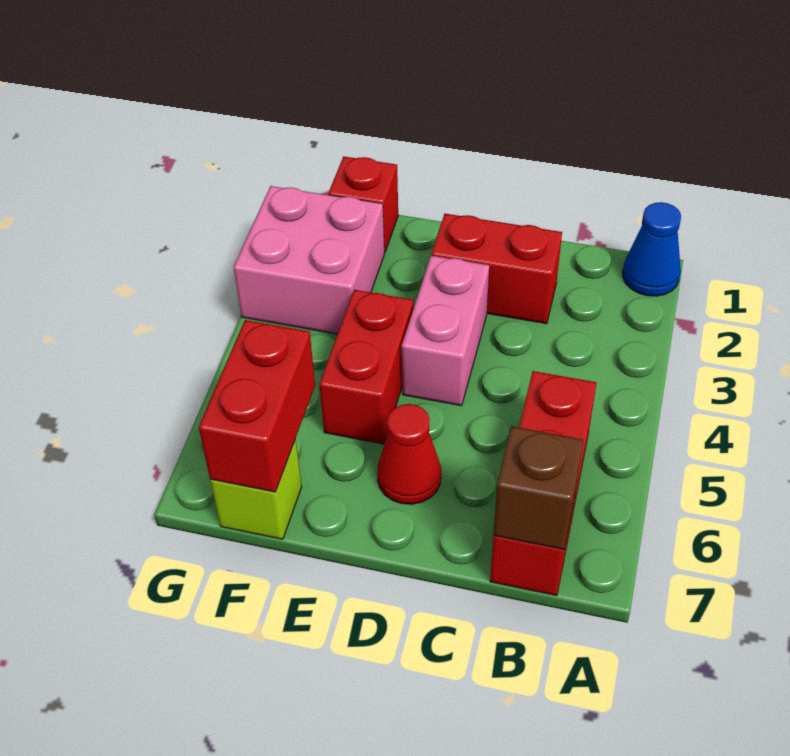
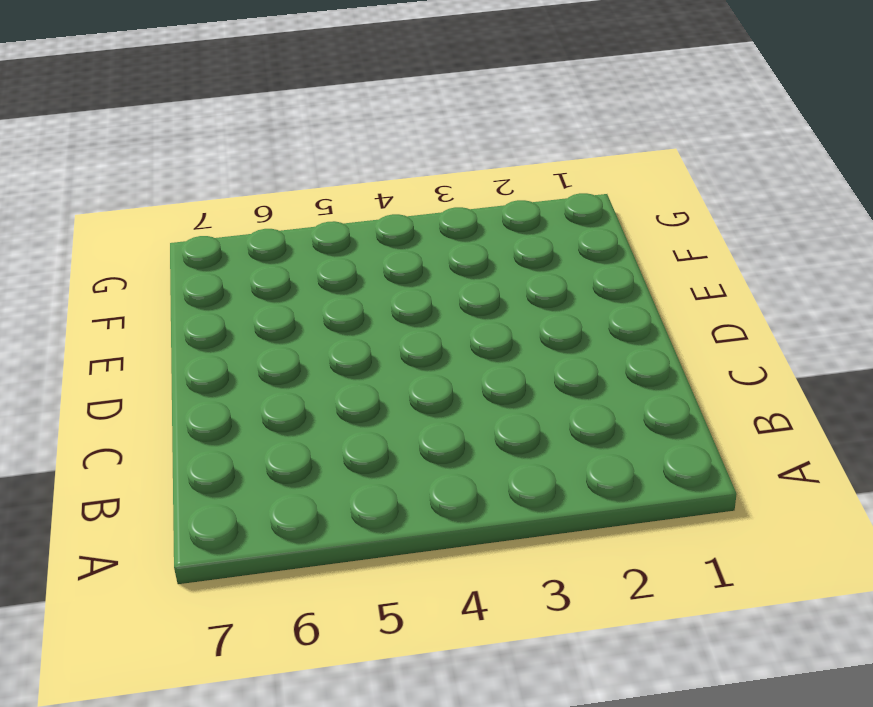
none -> blue 1x1 cone [623,202,681,296]
none -> red 1x3 brick [490,371,596,596]

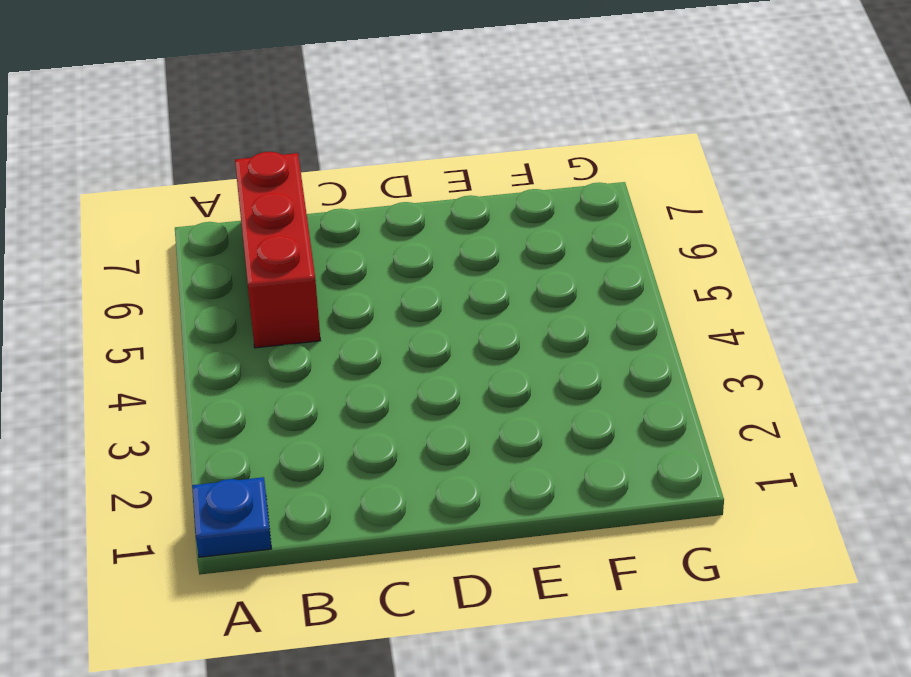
blue 1x1 plate [192,477,271,557] -> blue 1x1 cone [623,202,681,296]
none -> red 1x2 brick [431,214,562,324]
none -> pink 1x2 brick [402,256,489,406]

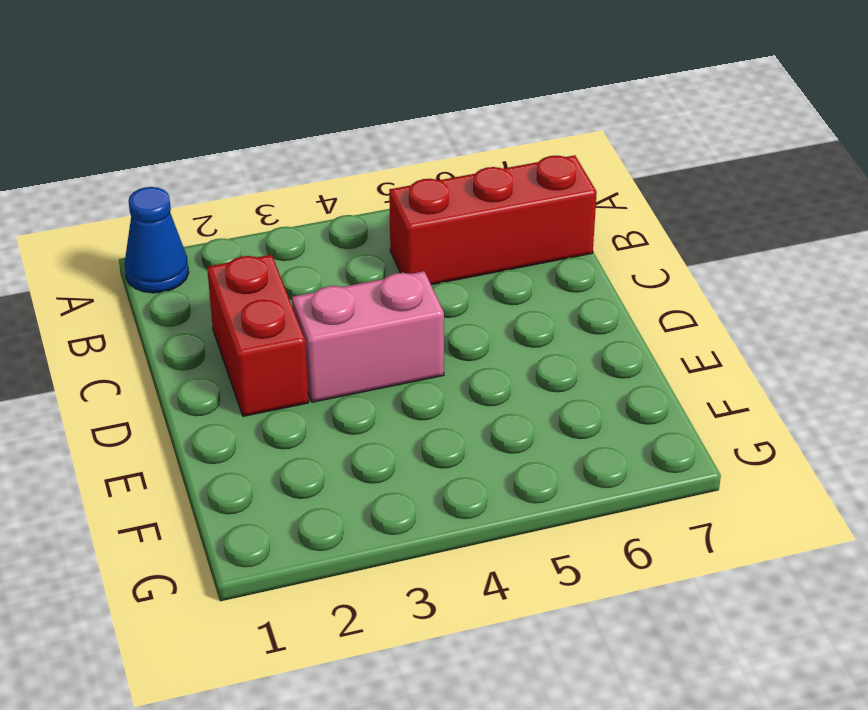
none -> red 1x1 cone [377,404,441,504]
none -> red 1x2 brick [319,290,413,444]

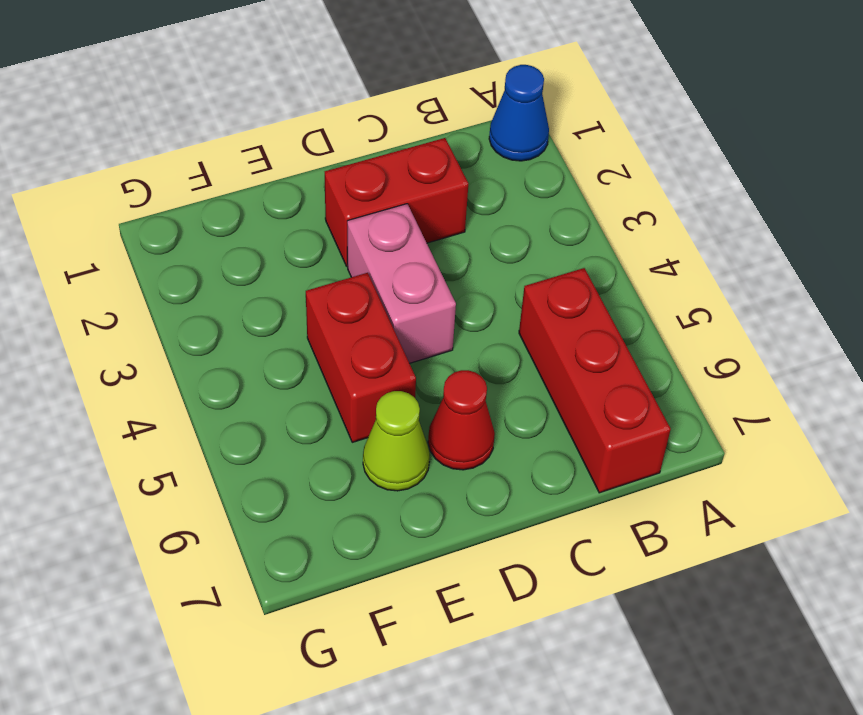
lime 1x1 cone [363,391,430,491] -> none
none -> red 1x1 brick [328,157,398,253]
none -> pink 2x2 brick [234,186,384,334]

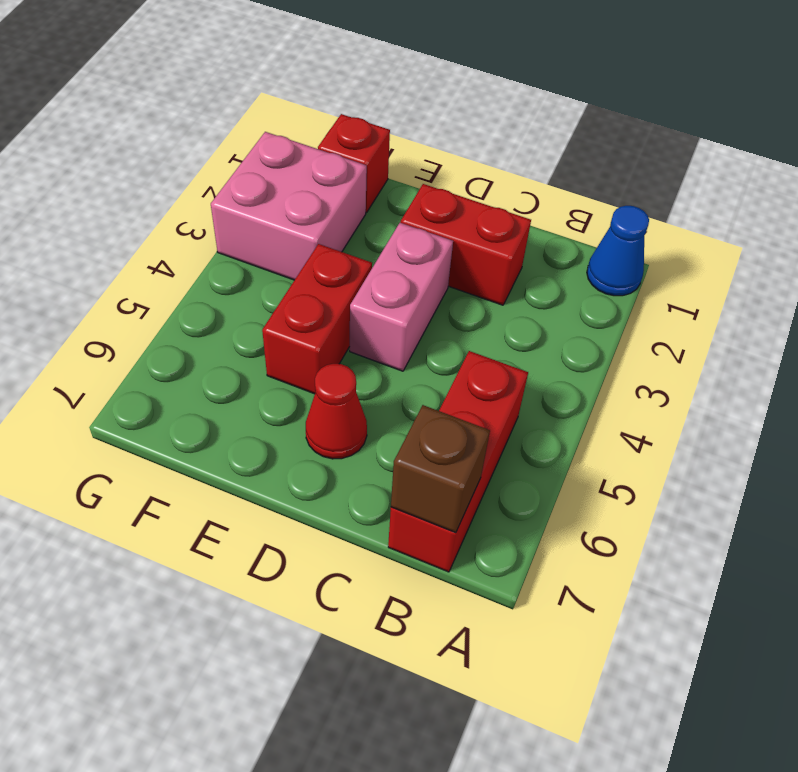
none -> lime 1x1 brick [210,439,302,539]
none -> red 1x2 brick [199,320,315,492]

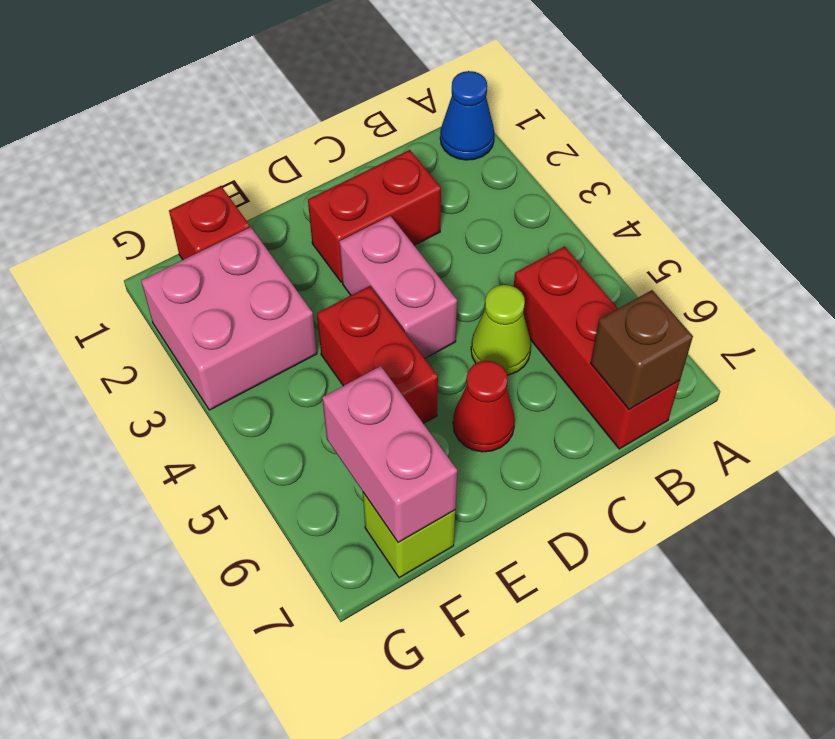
lime 1x1 cone [471,285,531,375] -> none
pink 1x2 brick [322,366,457,542] -> red 1x2 brick [199,320,315,492]

